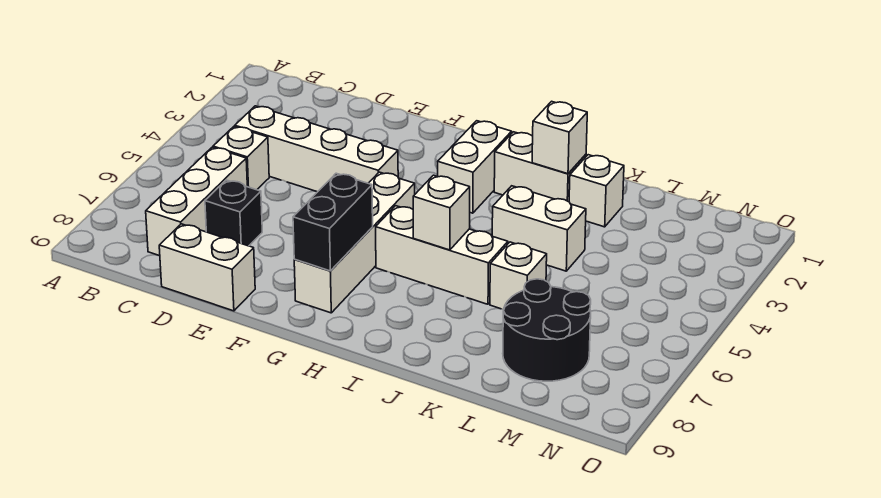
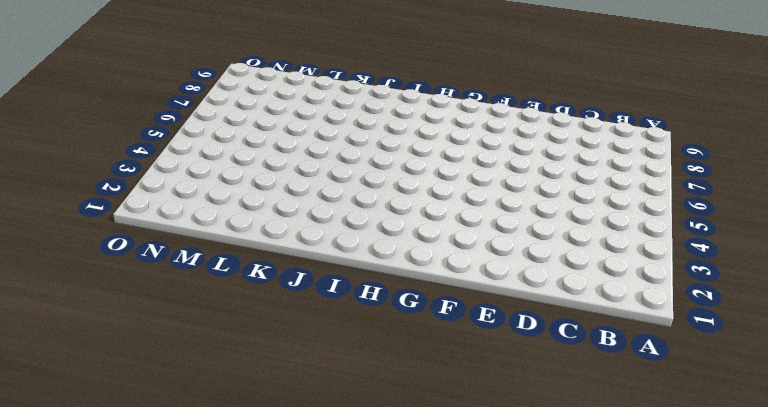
none -> white 1x4 brick [235,106,398,192]
none -> white 1x1 brick [213,127,269,190]
none -> white 1x3 brick [146,147,247,256]

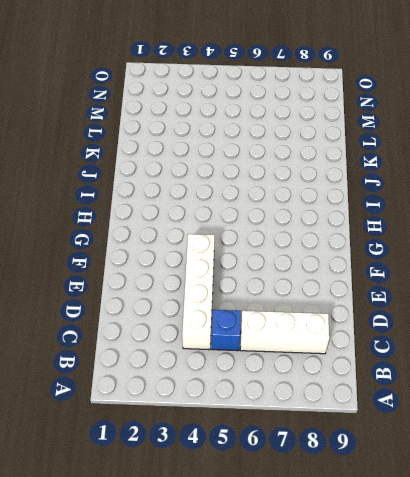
blue 1x1 brick [212,310,241,351] -> white 1x1 brick [213,127,269,190]
none -> black 1x1 brick [205,180,262,246]
none -> white 1x2 brick [159,224,255,311]
none -> white 1x4 brick [294,172,415,313]

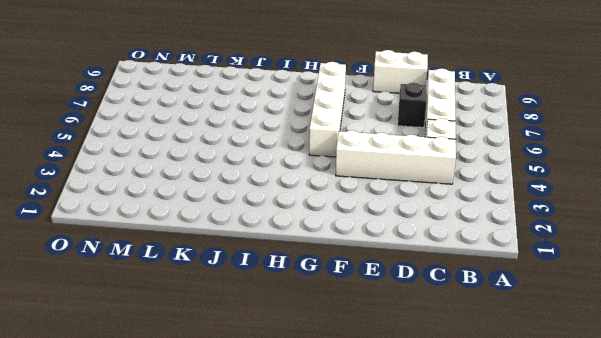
none -> white 1x2 brick [438,121,512,213]
none -> white 1x3 brick [376,206,508,304]
none -> white 1x2 brick [494,132,586,202]

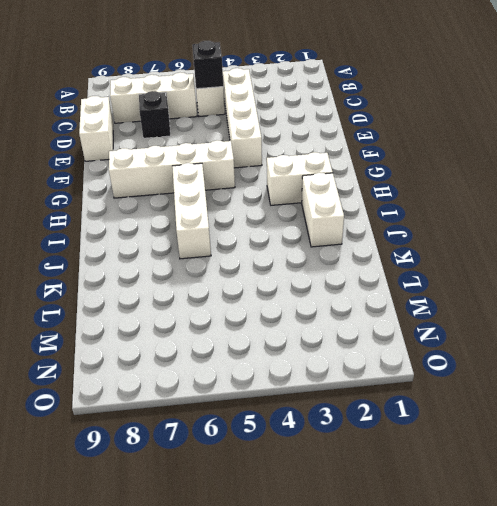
black 1x1 brick [192,41,223,89] -> none
none -> white 1x2 brick [492,186,586,271]
none -> white 1x1 brick [569,155,624,227]
none -> white 1x1 brick [490,242,547,309]

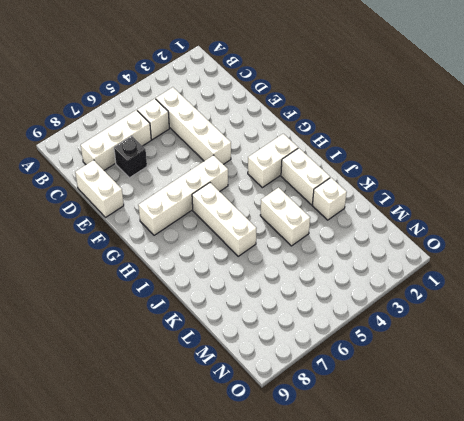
none -> white 1x1 brick [490,242,547,309]
none -> black 2x2 round brick [503,279,591,381]
none -> black 1x2 brick [293,173,373,271]

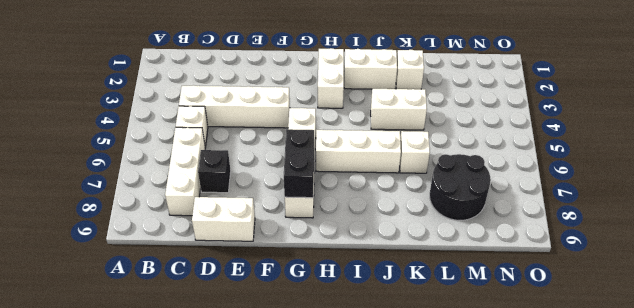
none -> white 1x1 brick [413,175,470,250]
none -> white 1x1 brick [532,101,587,174]

